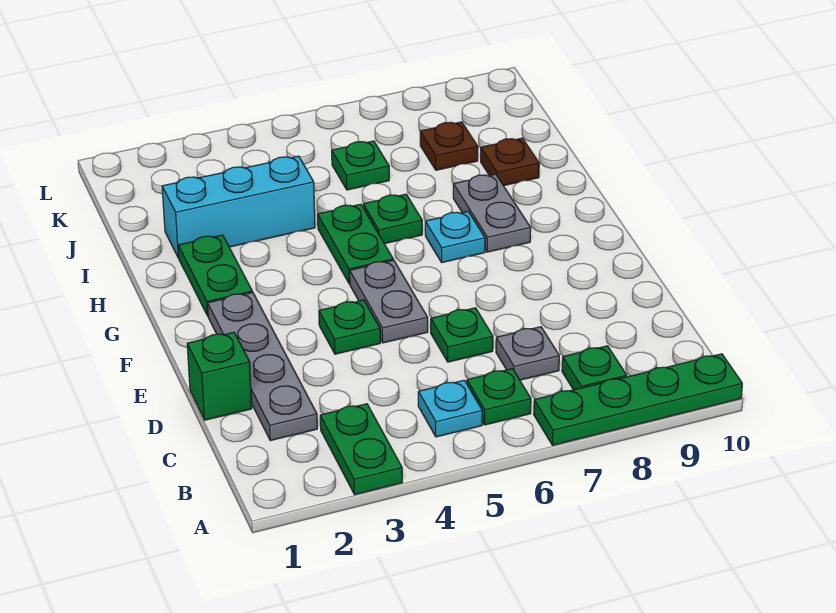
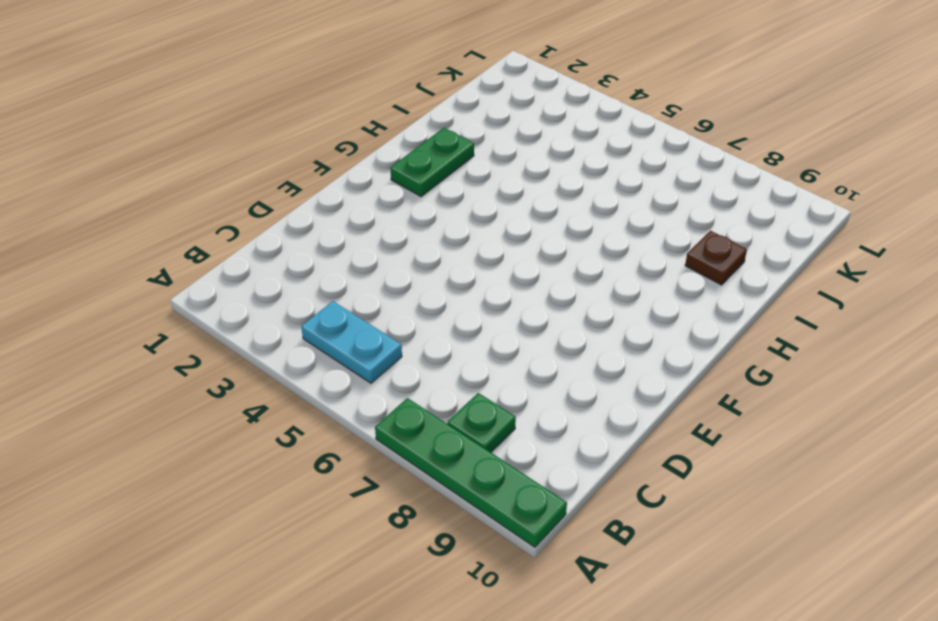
cyan 1x2 plate [301,301,402,383] -> cyan 1x1 plate [418,380,482,437]
none -> green 1x2 plate [320,404,402,495]
none -> green 1x1 plate [467,369,531,425]
none -> grey 1x4 plate [208,292,317,441]

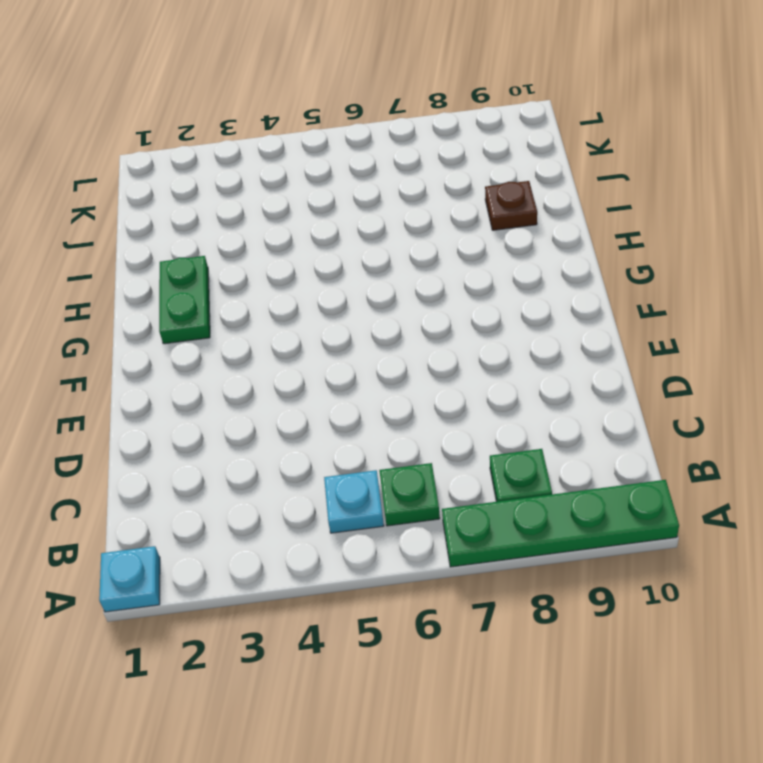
cyan 1x1 plate [99,546,160,612] -> cyan 1x1 plate moved to [425,212,485,263]
none -> green 1x2 plate [320,404,402,495]
none -> grey 1x4 plate [208,292,317,441]
none -> grey 1x1 plate [496,327,559,380]

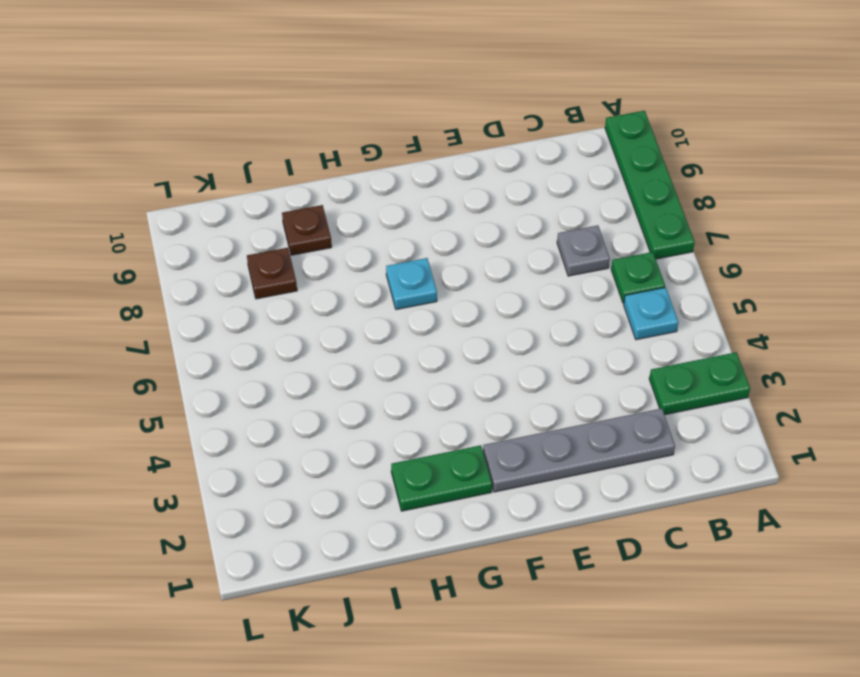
none -> green 1x1 plate [562,346,627,390]
none -> green 1x1 brick [187,332,252,420]
none -> green 1x1 plate [431,308,493,362]

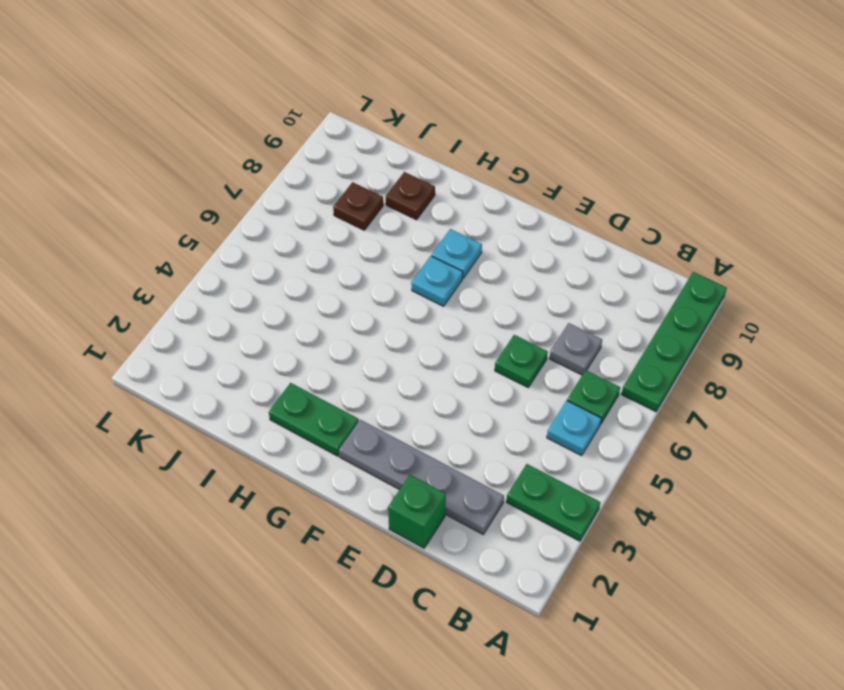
cyan 1x1 plate [432,229,482,278] -> grey 1x2 plate [453,174,531,252]
none -> green 1x1 plate [562,346,627,390]
none -> green 1x1 plate [319,300,380,354]
none -> grey 1x2 plate [350,260,428,343]

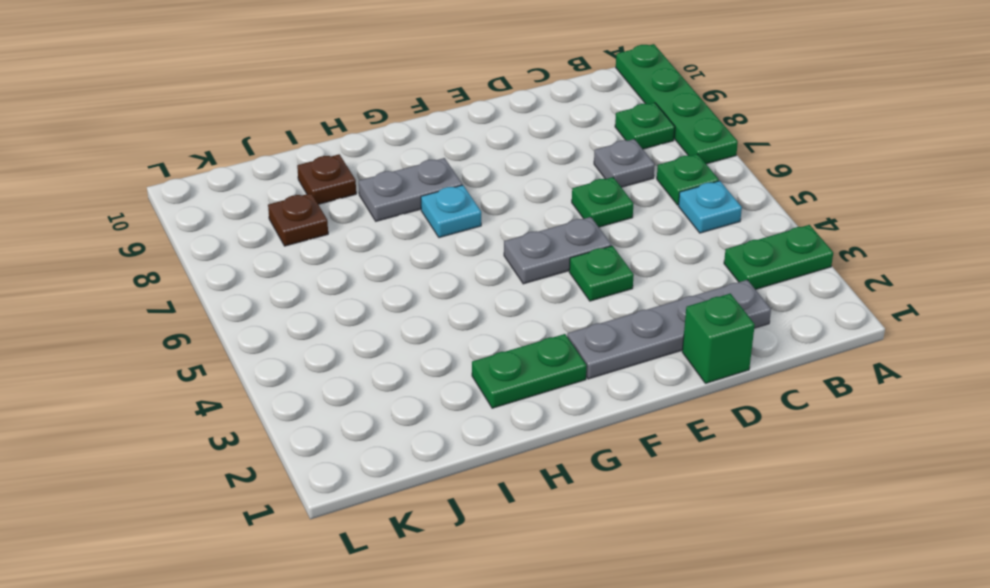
none -> green 1x2 plate [318,204,393,284]
none -> green 1x1 plate [363,194,422,244]
none -> cyan 1x3 brick [162,156,315,258]

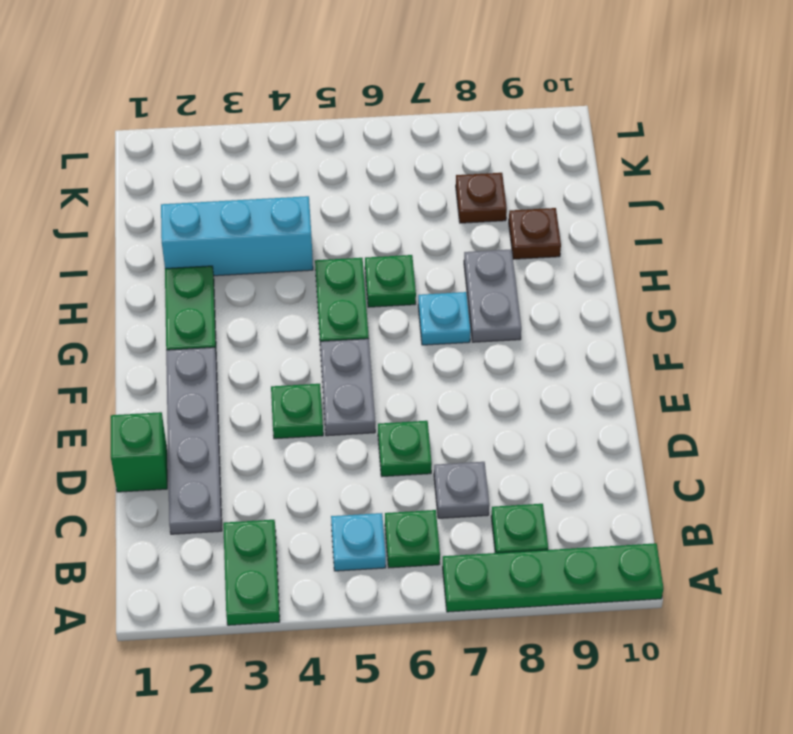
none -> green 1x1 plate [332,141,389,190]

